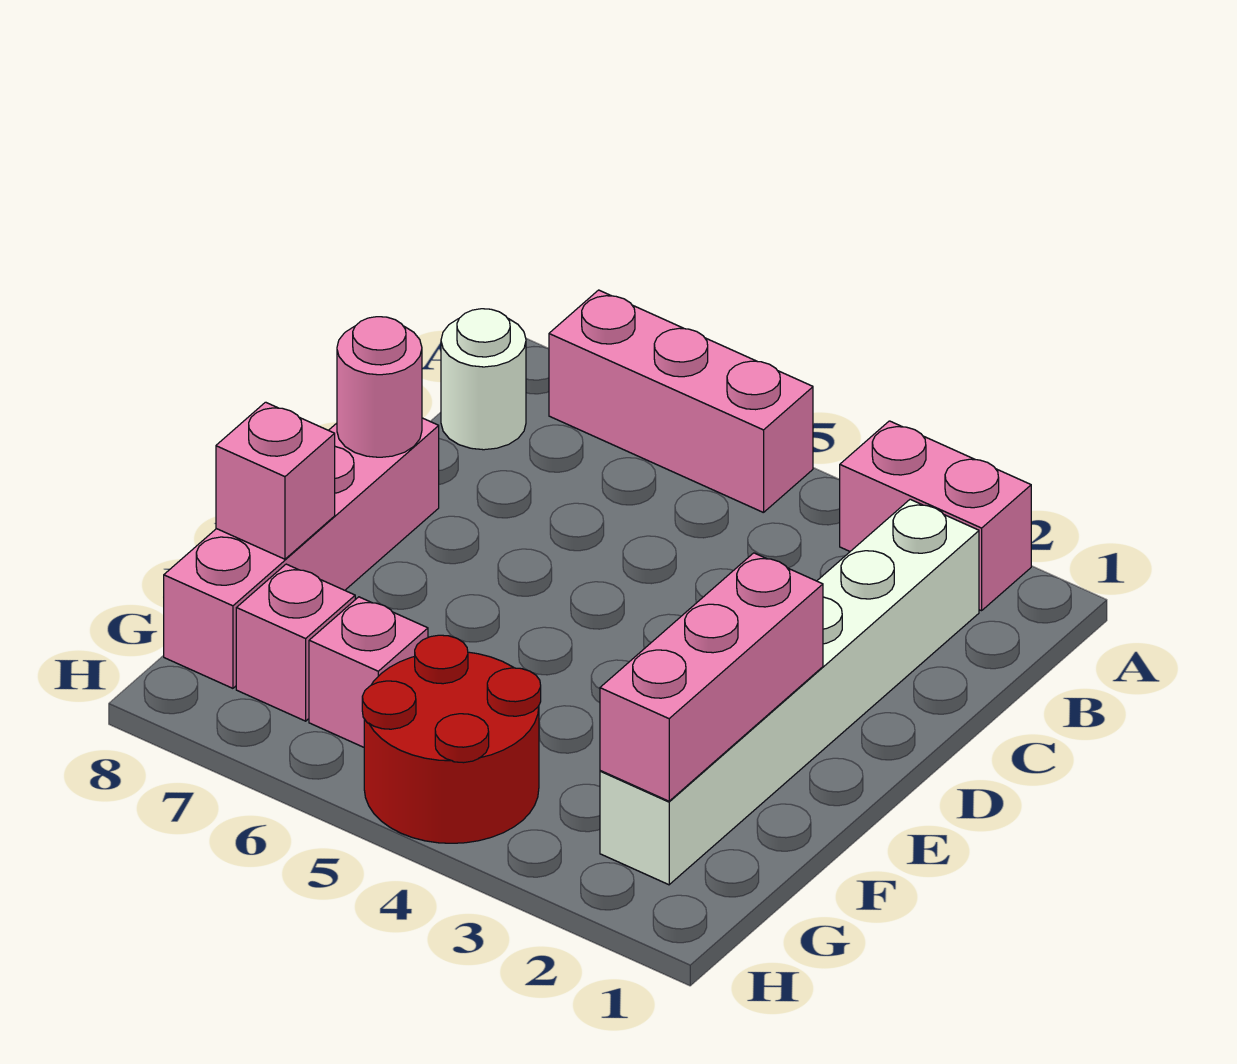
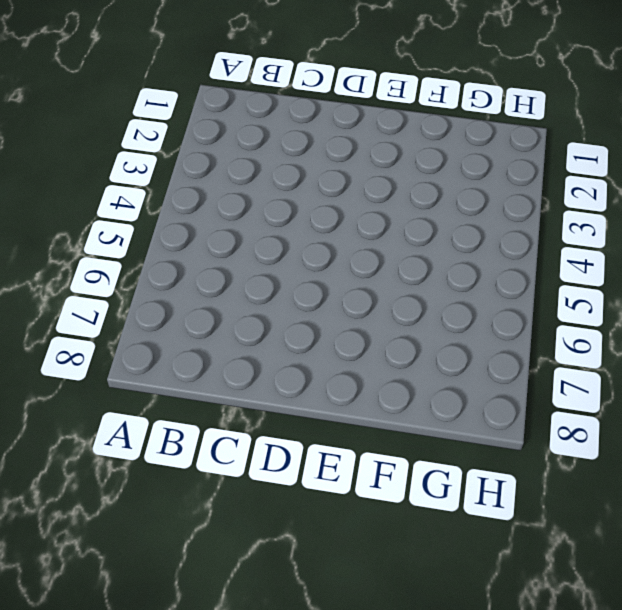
none -> pink 1x2 brick [839,421,1031,611]
none -> pink 1x3 brick [549,290,813,513]

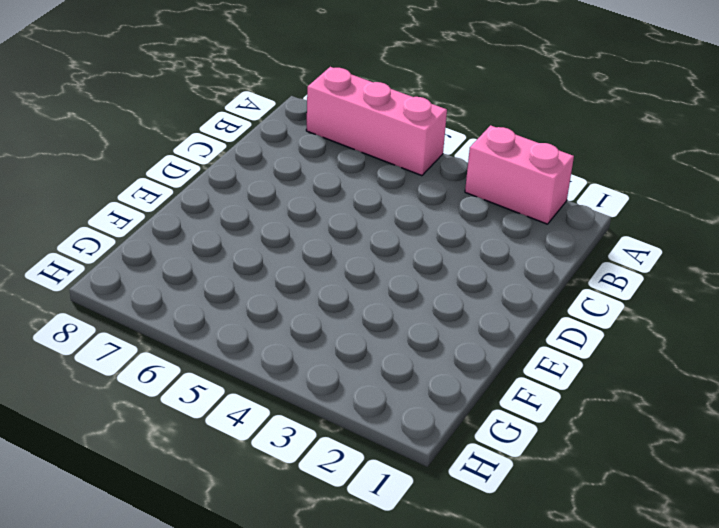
none -> white 1x6 brick [600,499,979,885]
none -> white 1x1 round brick [441,309,526,450]

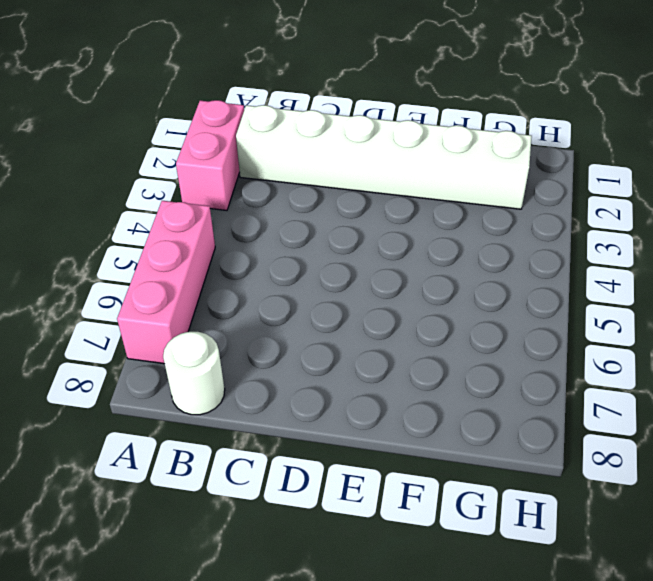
none -> pink 1x4 brick [164,418,439,688]
none -> red 2x2 round brick [362,635,541,843]

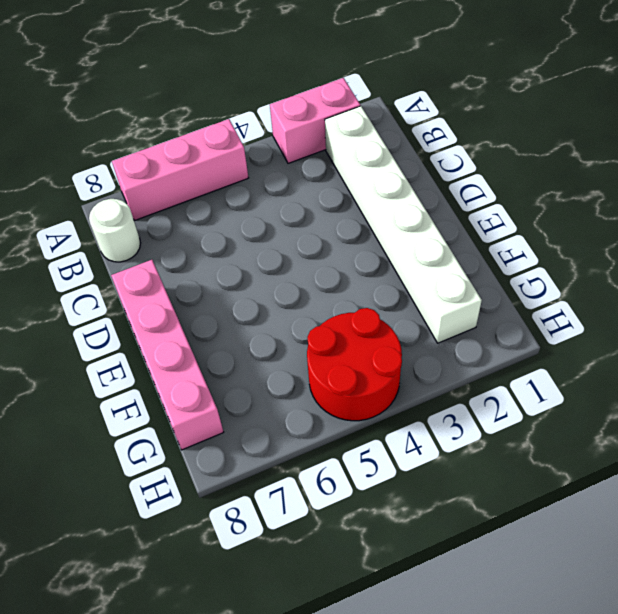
none -> pink 1x1 brick [309,597,428,747]
none -> pink 1x1 brick [236,564,355,721]

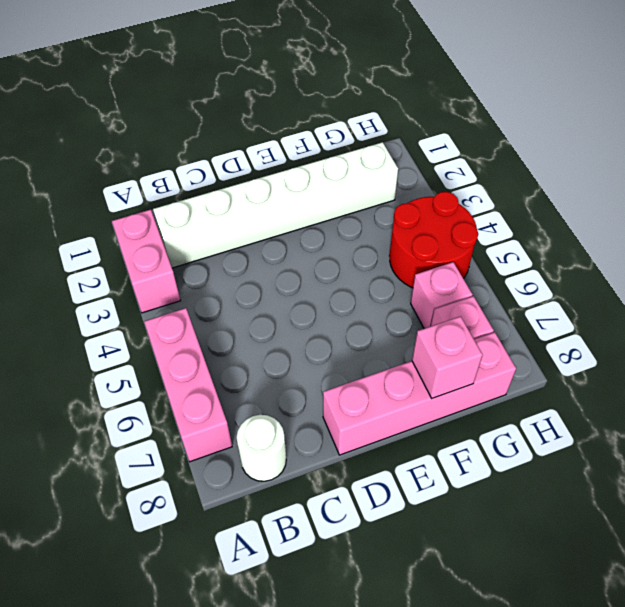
none -> pink 1x1 round brick [337,317,422,457]
none -> pink 1x3 brick [600,553,823,801]

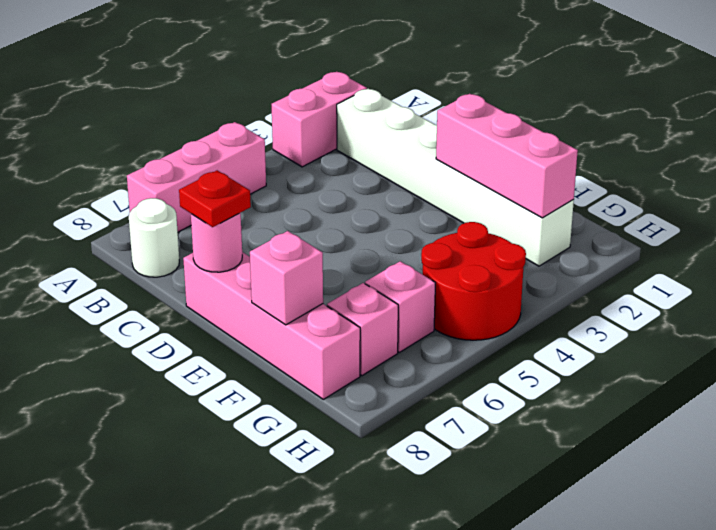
red 1x1 plate [179,170,251,227] -> none

